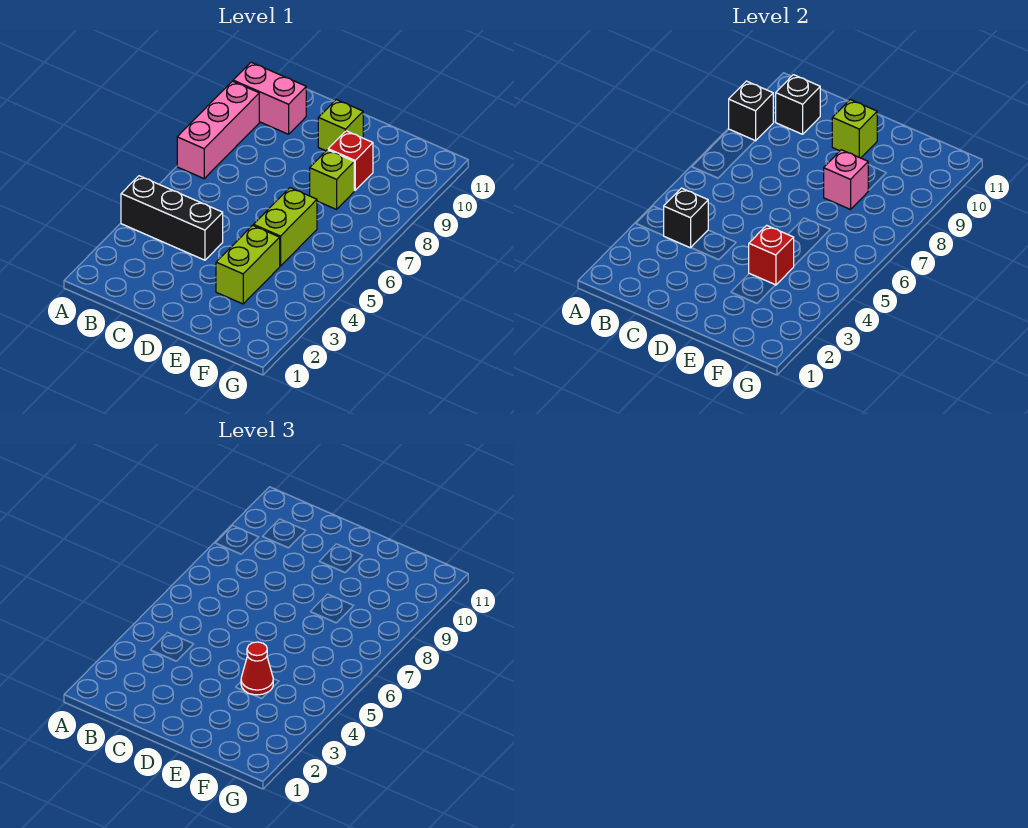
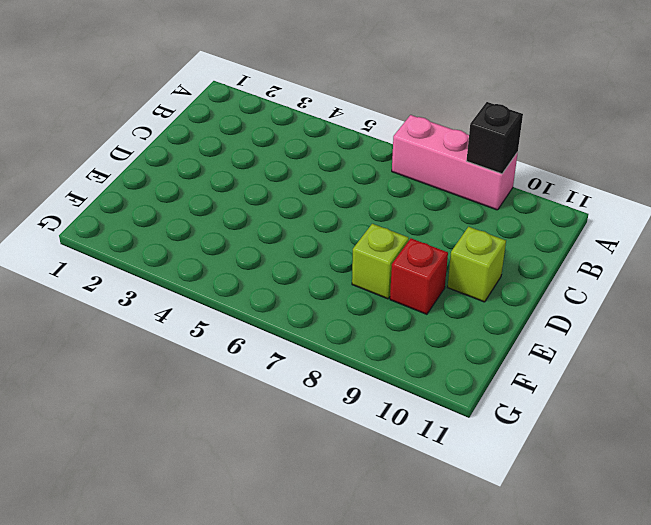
none -> black 1x3 brick [121,176,223,260]
none -> pink 1x2 brick [233,62,306,134]
none -> lime 1x2 brick [216,225,280,304]

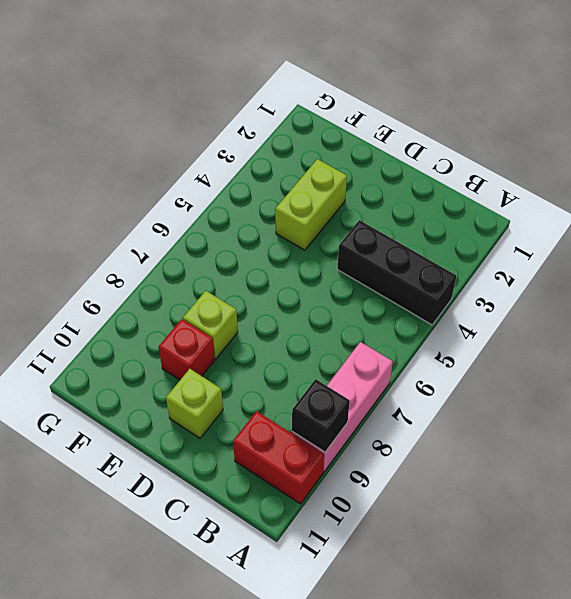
red 1x2 brick [233,411,324,504] -> pink 1x2 brick [233,62,306,134]
none -> lime 1x2 brick [253,188,317,266]
none -> black 1x1 brick [663,188,708,248]
none -> black 1x1 brick [776,75,820,134]

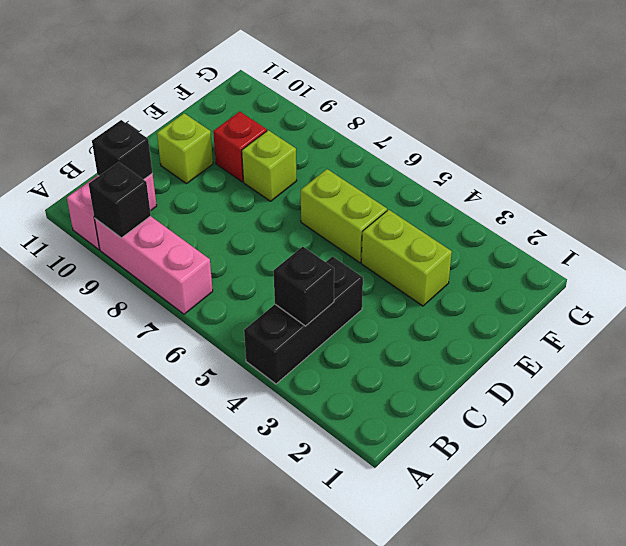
none -> lime 1x1 brick [832,100,877,158]
none -> red 1x1 brick [749,225,794,285]
none -> pink 1x1 brick [824,150,868,209]

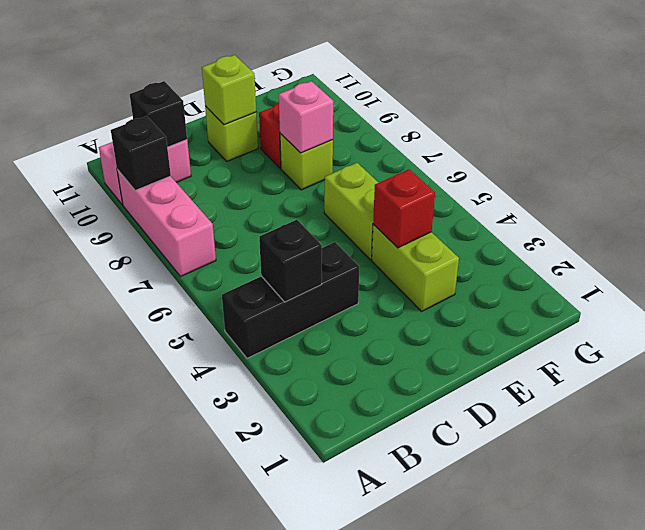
none -> red 1x1 cone [241,642,273,695]

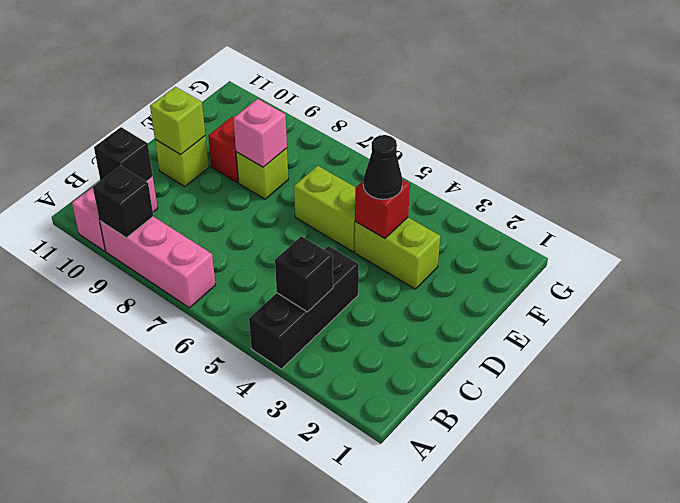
black 1x1 cone [363,135,403,199] -> red 1x1 cone [241,642,273,695]

